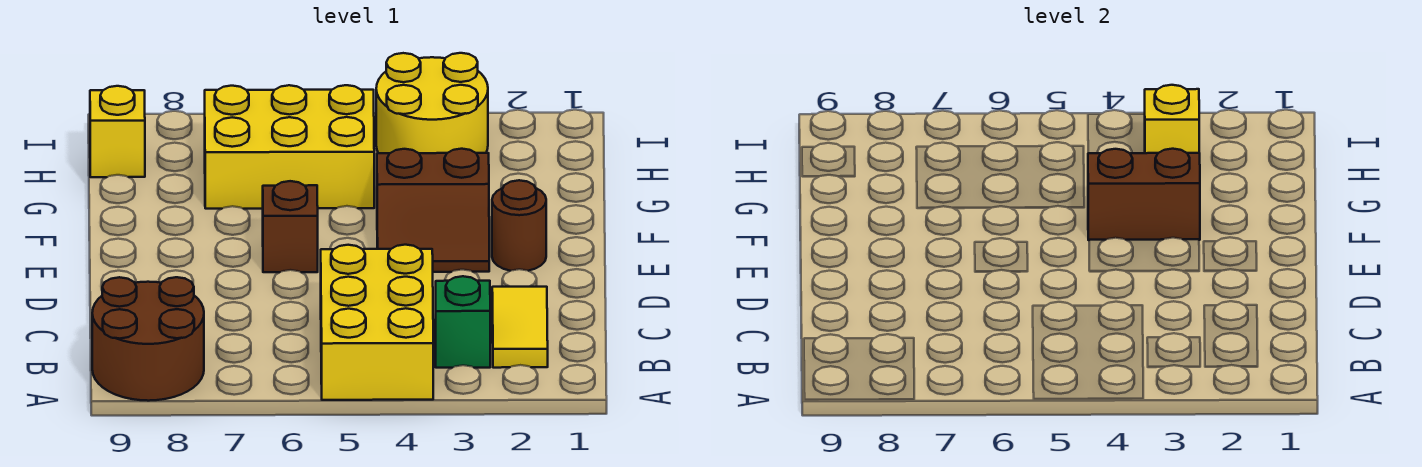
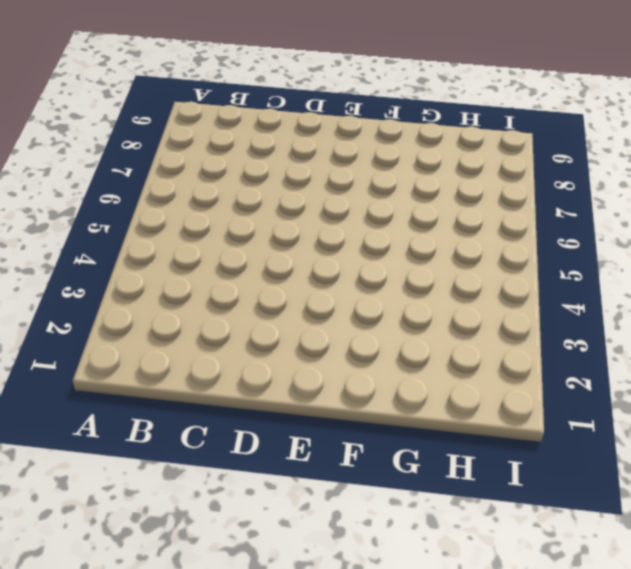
none -> yellow 2x3 brick [321,245,433,400]
none -> brown 2x2 round brick [92,277,204,401]
none -> yellow 1x2 tile [492,287,548,368]

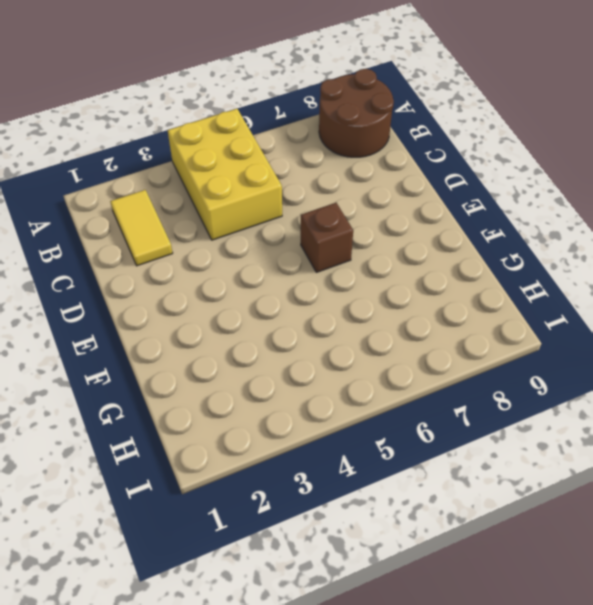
none -> green 1x1 brick [436,276,490,368]
none -> brown 1x1 round brick [492,180,546,271]
none -> brown 2x2 slope [377,149,489,272]

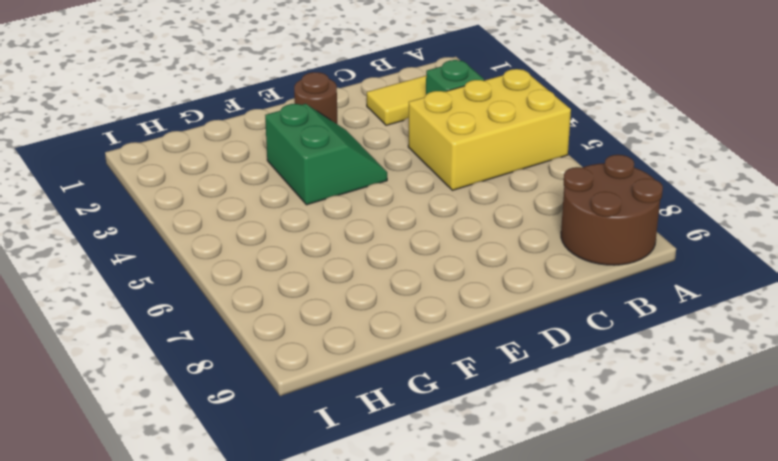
green 2x2 slope [265,104,387,205] -> brown 2x2 slope [377,149,489,272]
none -> brown 1x1 brick [263,181,318,272]
none -> yellow 2x3 brick [205,85,374,209]
none -> yellow 2x2 round brick [376,53,488,153]

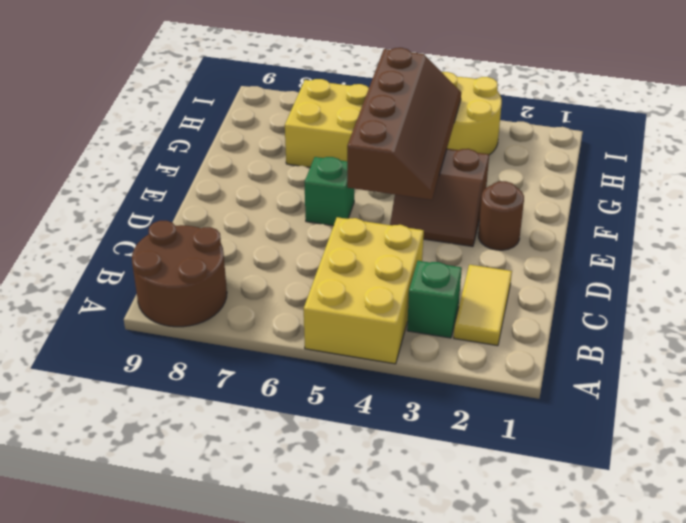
brown 2x4 slope [347,48,461,200] -> brown 1x2 brick [1088,149,1200,240]
green 1x1 brick [305,157,354,226] -> brown 1x1 brick [263,181,318,272]
none -> yellow 1x1 brick [90,86,145,177]
none -> yellow 1x1 brick [1145,85,1199,153]

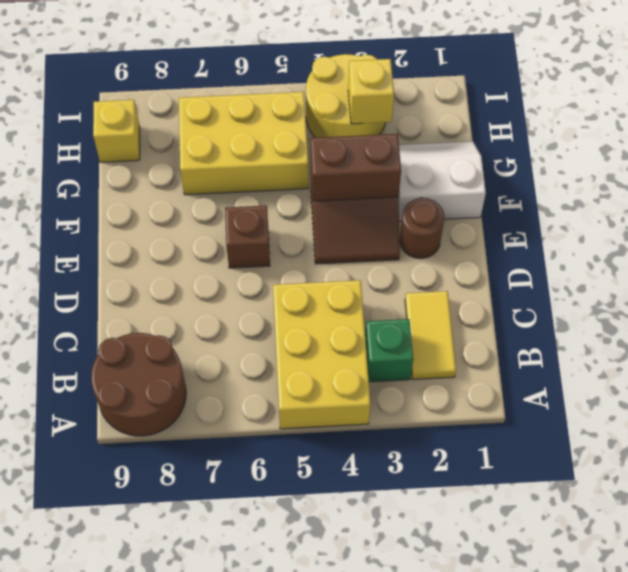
white 2x2 slope [398,141,486,221] -> none

